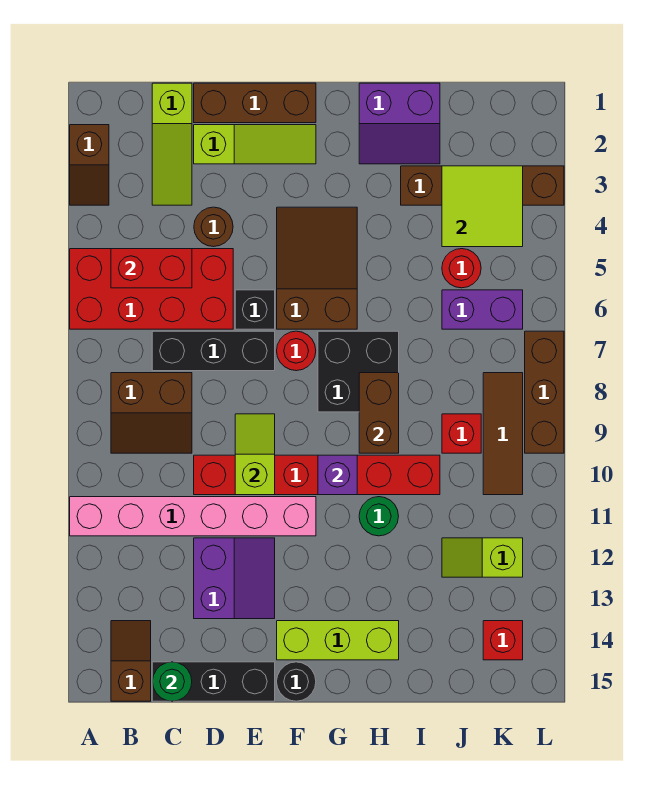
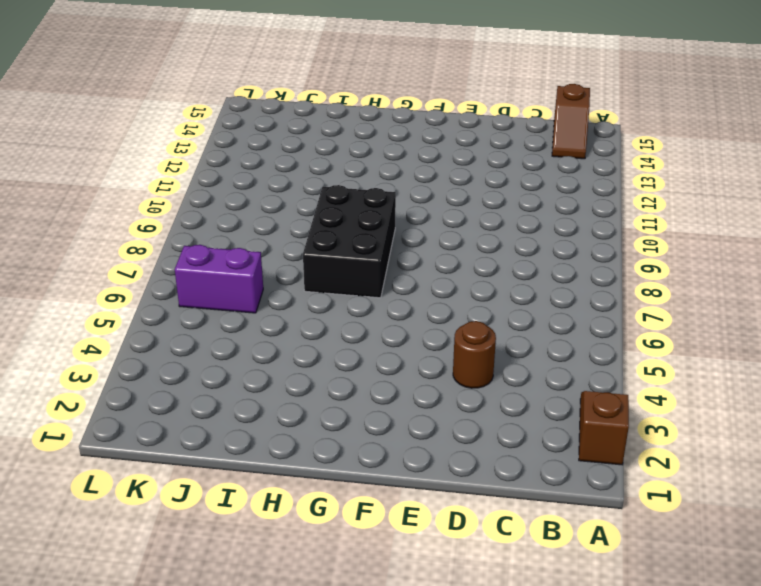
black 2x3 brick [303,185,396,298] -> black 2x2 brick [318,331,399,412]
none -> red 2x4 brick [70,249,233,329]
none -> pink 1x6 brick [70,497,316,536]
none -> brown 2x2 slope [111,373,192,453]
none -> lime 1x3 slope [152,83,192,205]

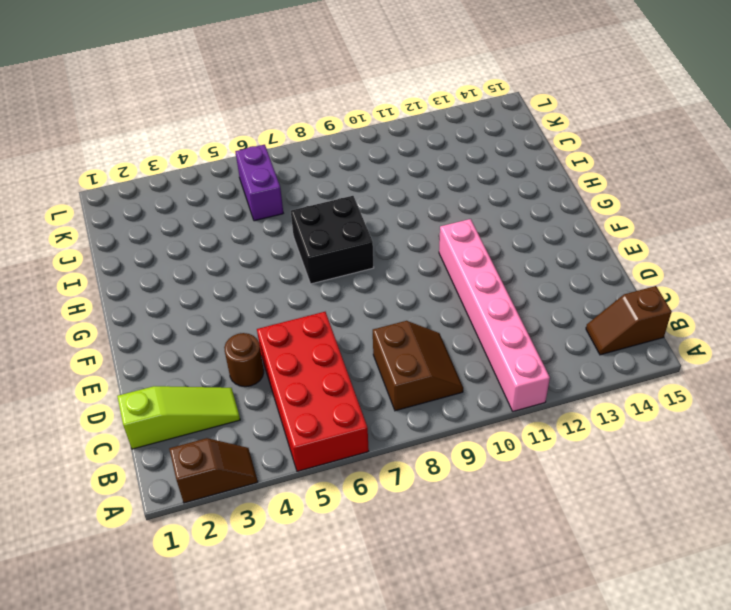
none -> black 1x3 brick [152,331,275,371]
none -> black 1x3 brick [152,662,275,701]
none -> brown 1x3 brick [194,83,316,123]
none -> lime 1x3 slope [194,125,316,164]

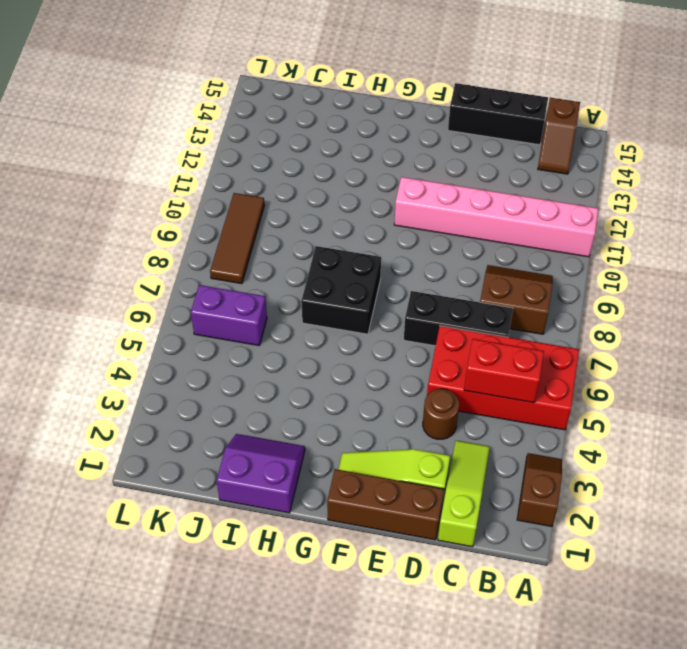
none -> red 1x6 brick [194,455,440,495]
none -> purple 2x2 slope [194,538,275,619]
none -> black 1x1 brick [235,290,275,329]
none -> brown 2x3 slope [277,207,357,329]

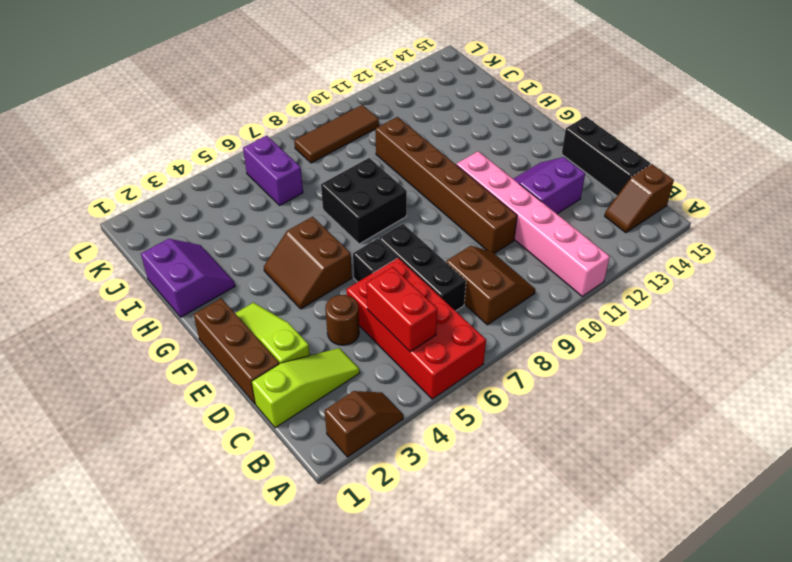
brown 1x6 brick [375,117,517,253] -> red 1x6 brick [194,455,440,495]
brown 2x2 slope [264,217,352,309] -> brown 2x3 slope [277,207,357,329]
none -> red 1x1 round brick [277,331,316,371]
none -> lime 1x3 brick [277,621,399,660]
none -> black 1x1 round brick [277,662,316,701]
none -> green 1x1 round brick [359,497,399,536]

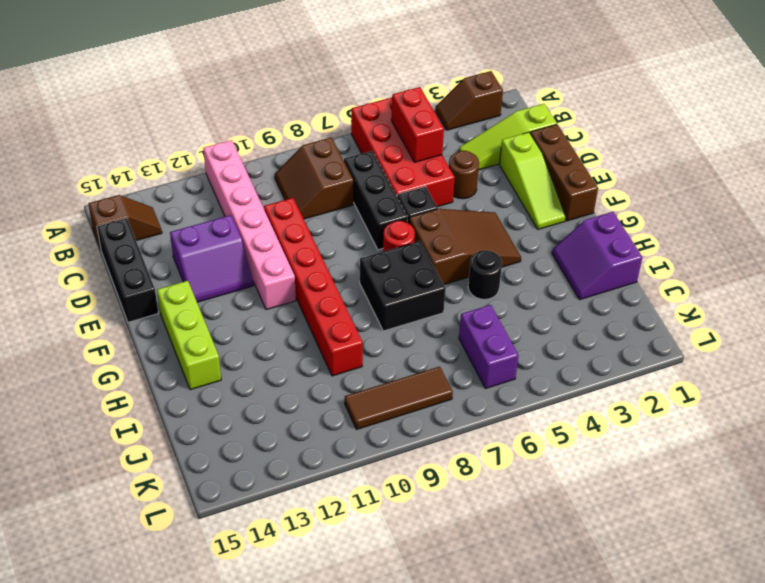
black 1x1 round brick [468,250,502,299] -> black 1x1 round brick moved to [277,662,316,701]
none -> green 1x1 round brick [359,497,399,536]
none -> brown 1x4 brick [401,166,564,205]
none -> red 1x1 round brick [442,249,481,288]
none -> red 1x1 brick [442,414,481,453]

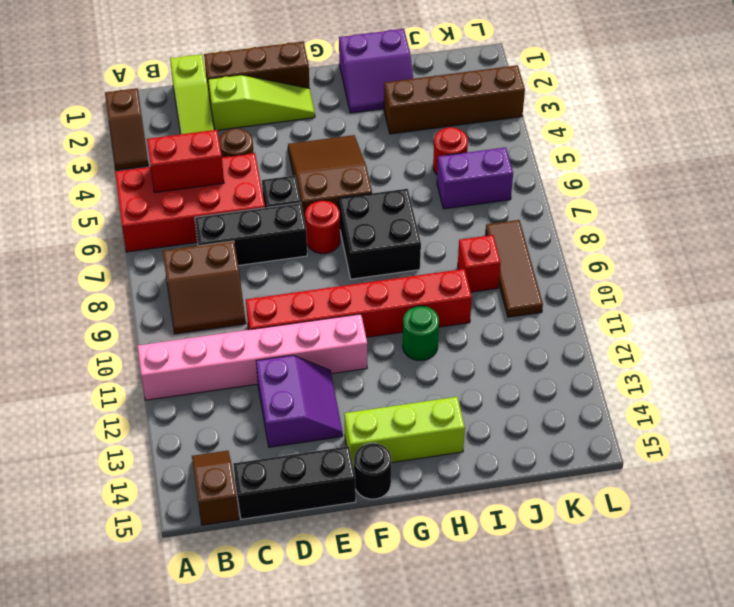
none -> lime 1x2 slope [442,538,523,577]
none -> red 1x1 brick [483,621,523,660]
none -> brown 1x3 brick [525,331,564,453]
none -> green 1x1 round brick [153,662,192,701]

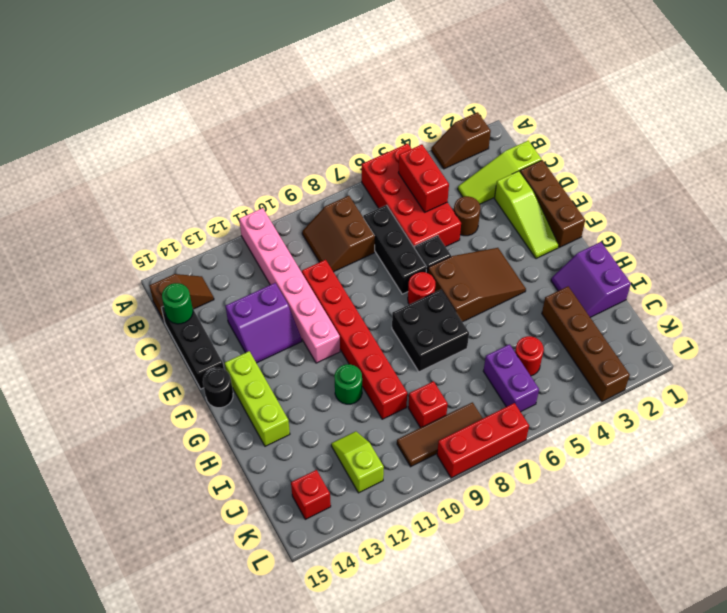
red 1x3 brick [437,403,529,478] -> brown 1x3 brick [525,331,564,453]
none -> lime 1x2 slope [235,414,275,495]
none -> purple 1x1 brick [318,455,357,495]
none -> brown 1x2 brick [359,373,399,453]
none -> lime 2x2 tile [442,166,523,247]

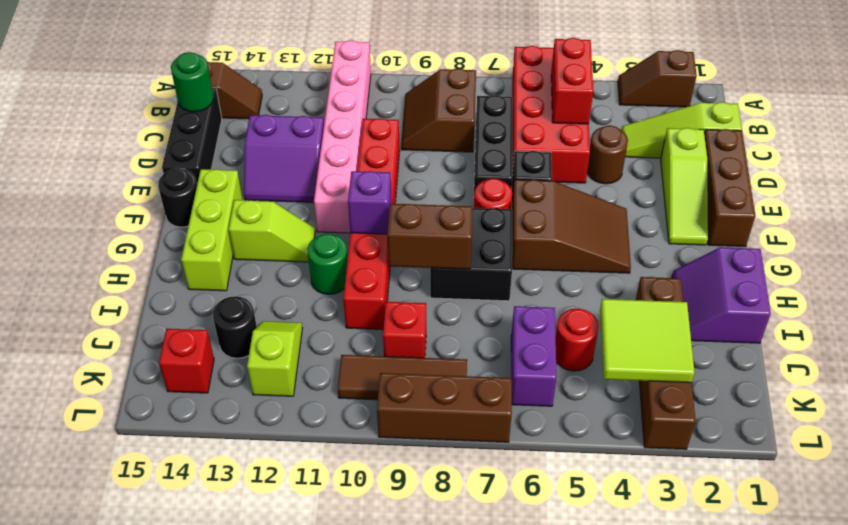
lime 1x2 slope [229,200,315,262] -> lime 1x2 slope moved to [235,414,275,495]
black 1x1 round brick [213,296,257,358] -> none

